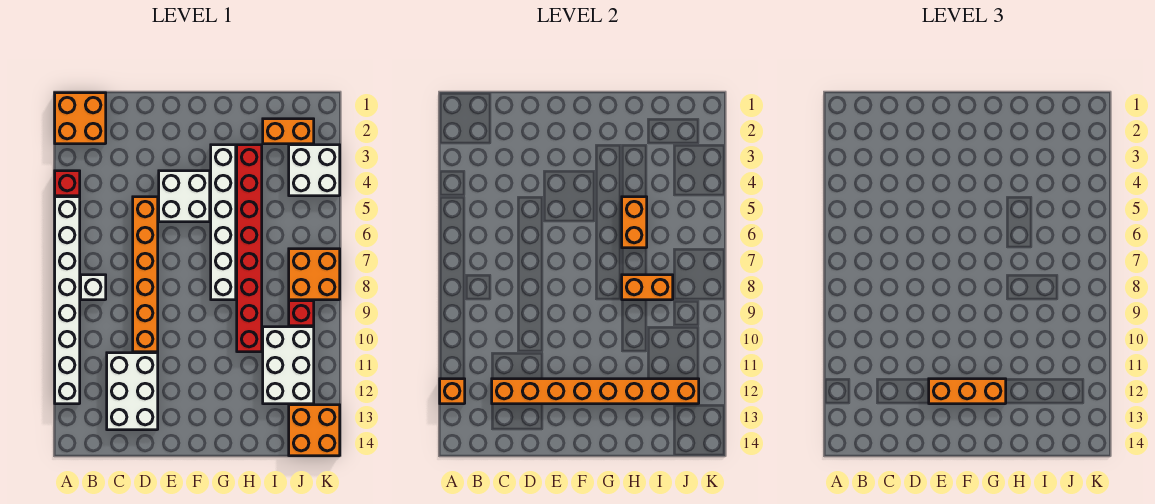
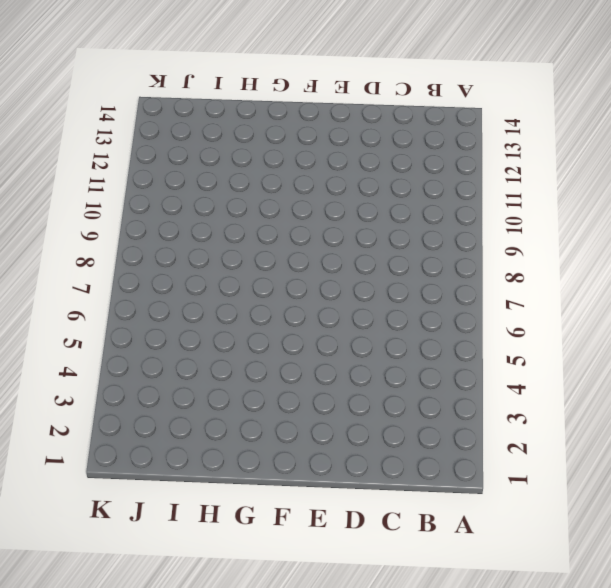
none -> orange 2x2 brick [55,93,106,144]
none -> red 1x1 brick [55,171,80,196]
none -> white 1x8 brick [55,197,80,404]

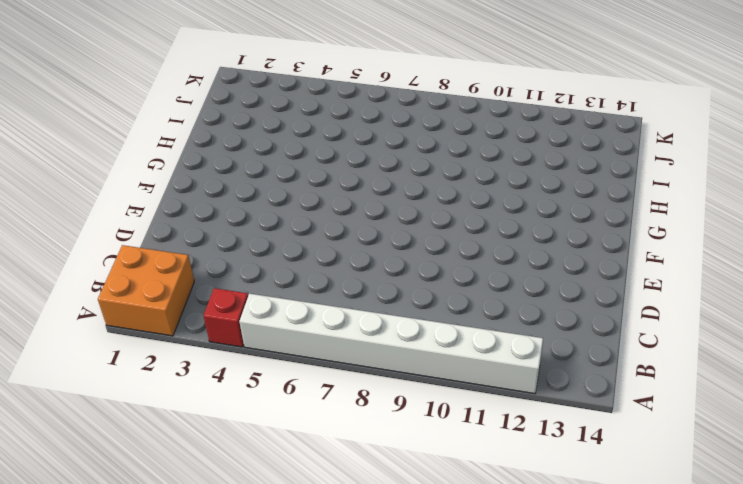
none -> white 1x1 brick [81,275,106,300]
none -> white 2x3 brick [107,353,158,430]
none -> orange 1x6 brick [133,197,158,352]

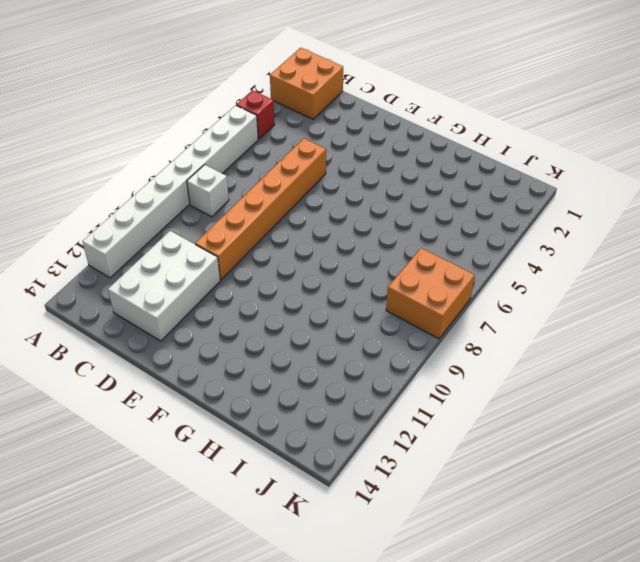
none -> white 2x2 brick [159,171,210,222]
none -> white 1x6 brick [211,145,236,300]
none -> red 1x8 brick [237,145,262,352]

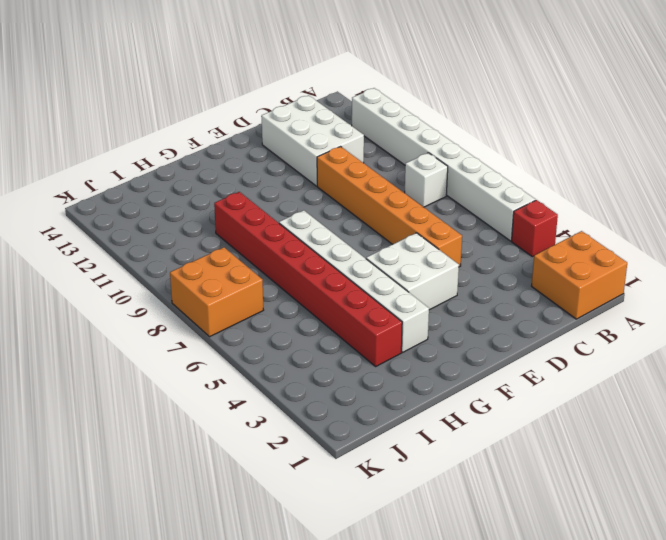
none -> orange 1x2 brick [263,119,314,144]
none -> white 2x3 brick [263,327,314,404]
none -> white 2x2 brick [289,145,340,196]

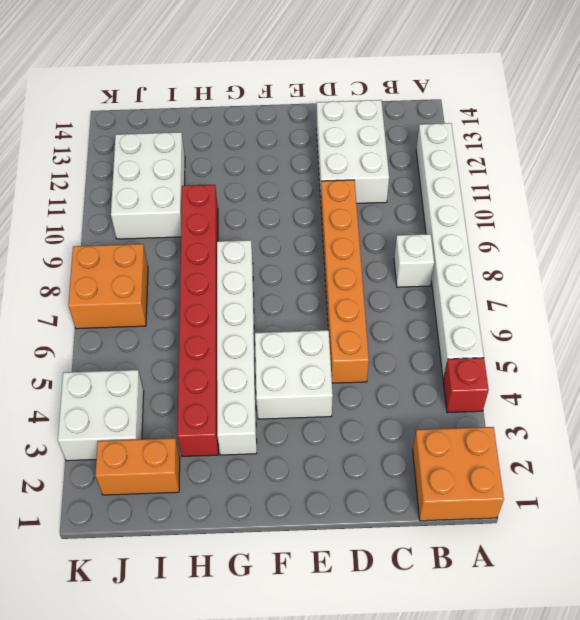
none -> red 1x1 brick [289,301,314,326]
none -> orange 2x2 brick [289,405,340,456]
none -> orange 1x1 brick [440,379,465,404]

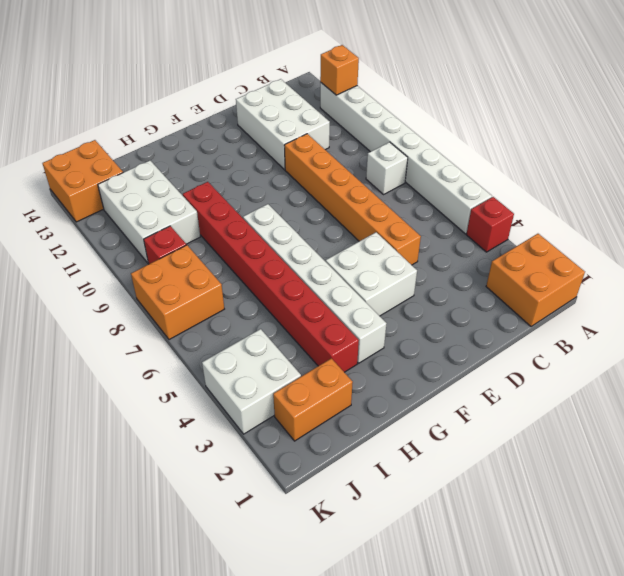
none -> orange 1x8 brick [492,379,699,404]
none -> orange 1x2 brick [622,197,647,248]
none -> orange 1x2 brick [622,275,673,300]

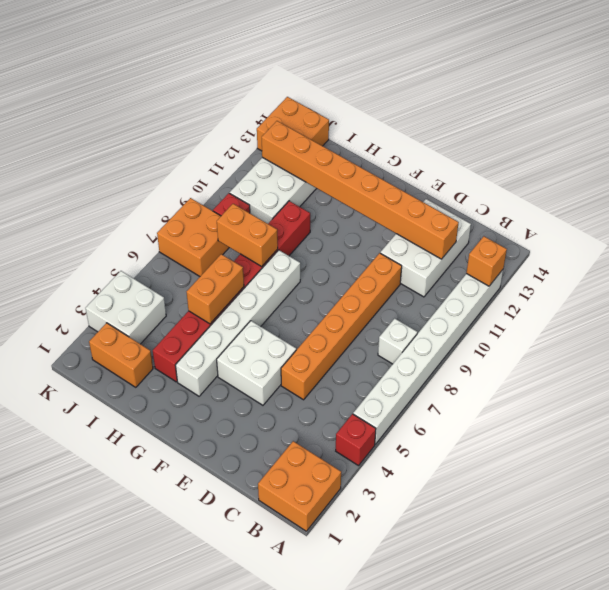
none -> orange 1x3 brick [929,379,1006,404]

